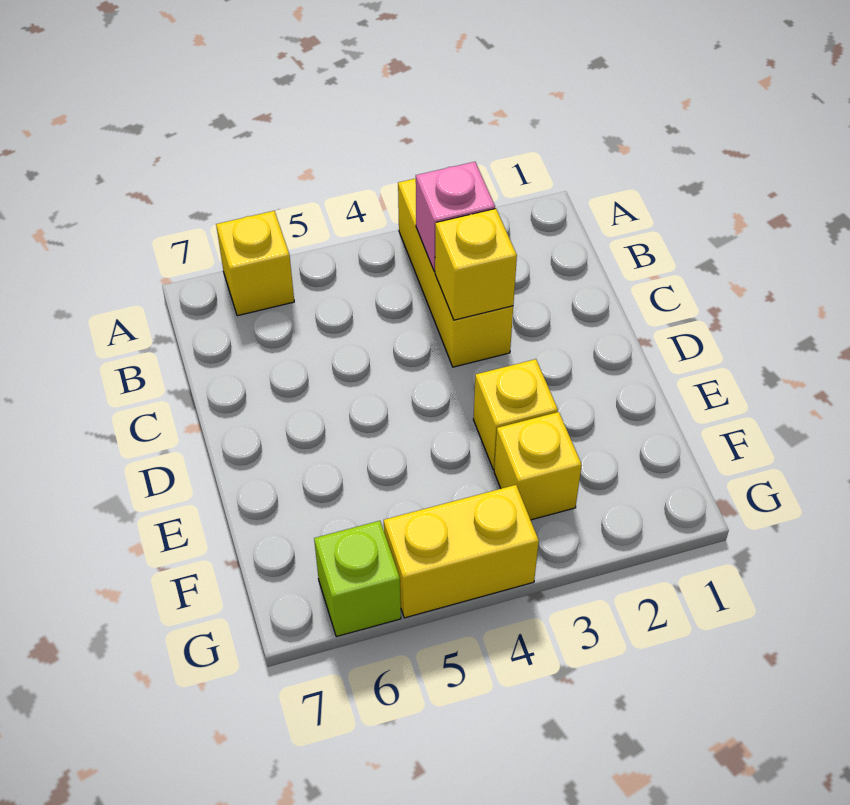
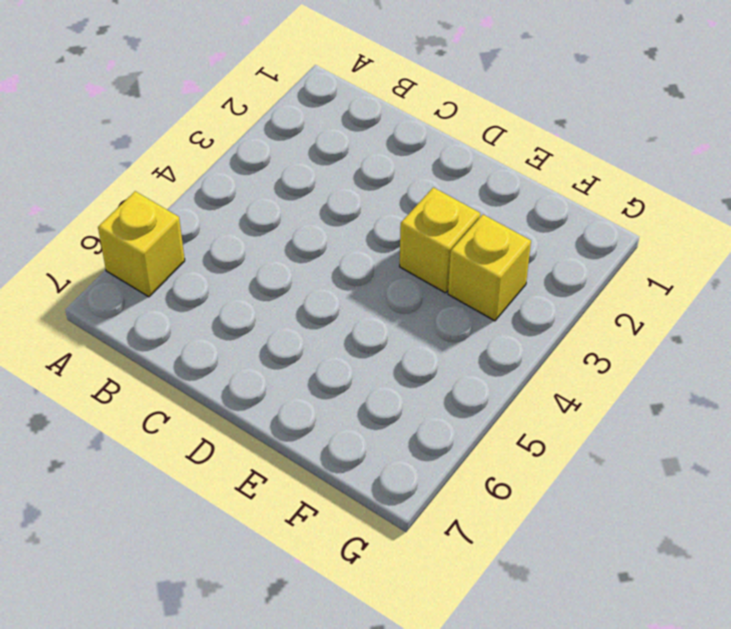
none -> yellow 1x3 brick [398,178,513,367]
none -> yellow 1x2 brick [384,485,539,618]

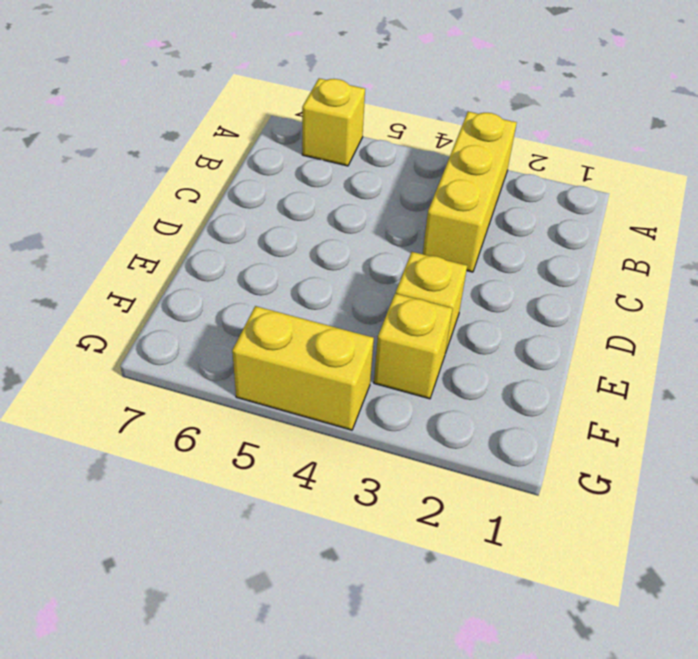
none -> lime 1x1 brick [314,521,401,637]
none -> pink 1x1 brick [416,162,495,271]

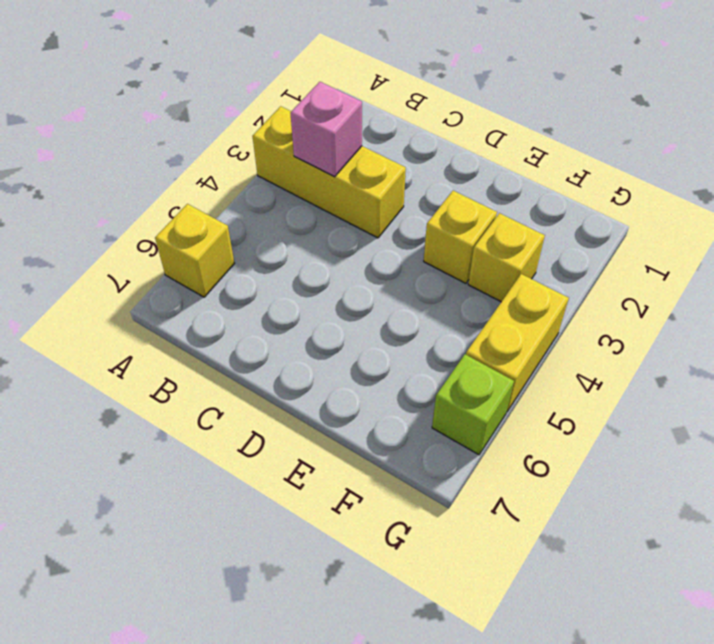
none -> yellow 1x1 brick [435,209,517,320]

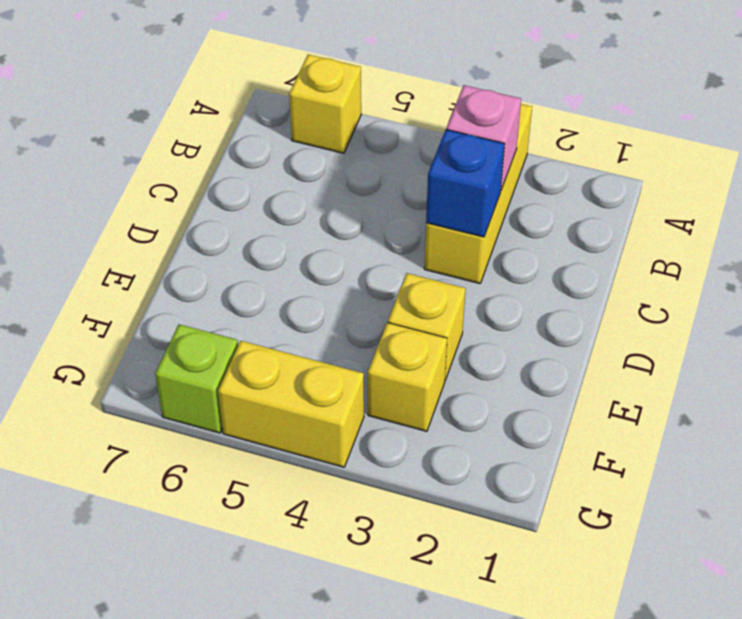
blue 1x1 brick [426,130,504,237] -> yellow 1x1 brick [435,209,517,320]

